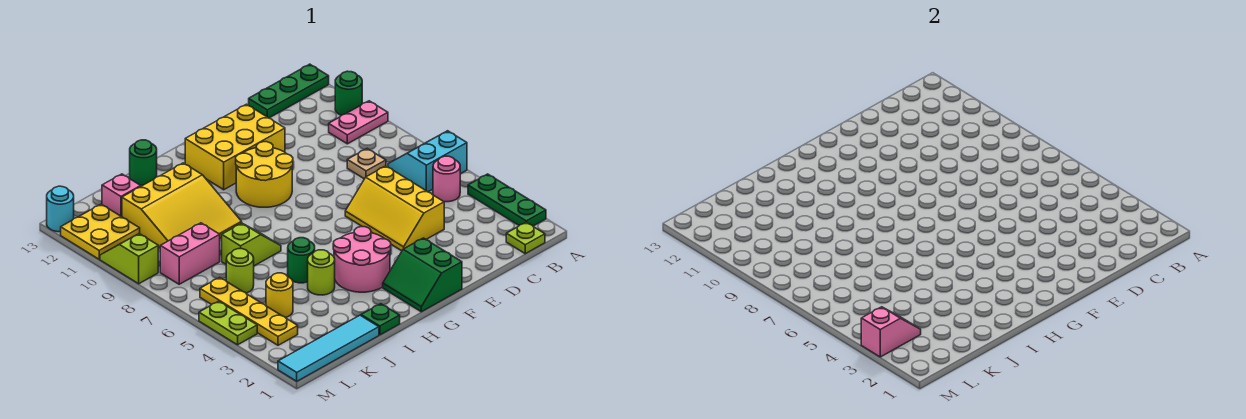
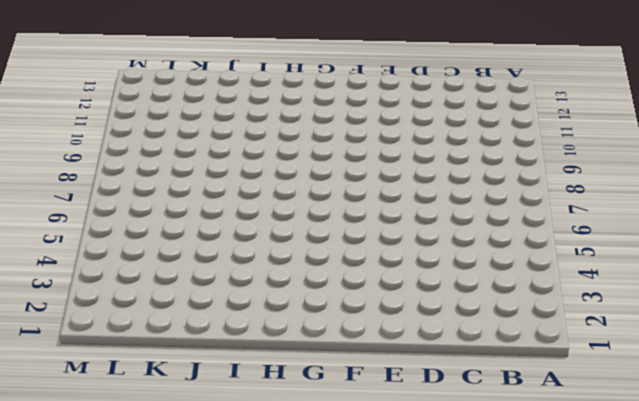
none -> green 1x3 plate [468,174,546,226]
none -> cyan 2x2 slope [388,131,467,192]
none -> pink 1x2 plate [329,101,388,144]
none -> green 1x1 round brick [335,71,362,116]

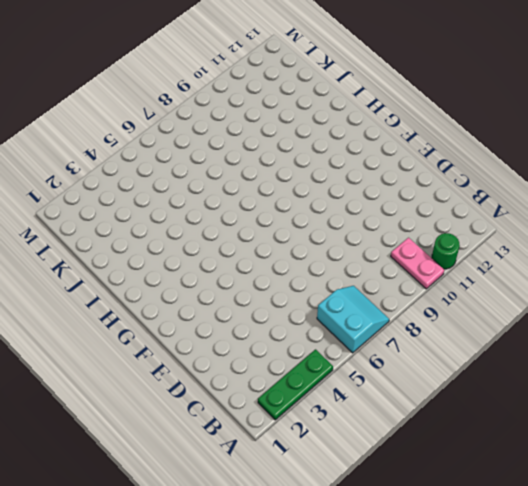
none -> green 1x3 plate [249,64,329,118]
none -> lime 1x1 plate [506,222,545,254]
none -> pink 1x1 round brick [433,156,460,202]
none -> tan 1x1 plate [347,149,386,179]

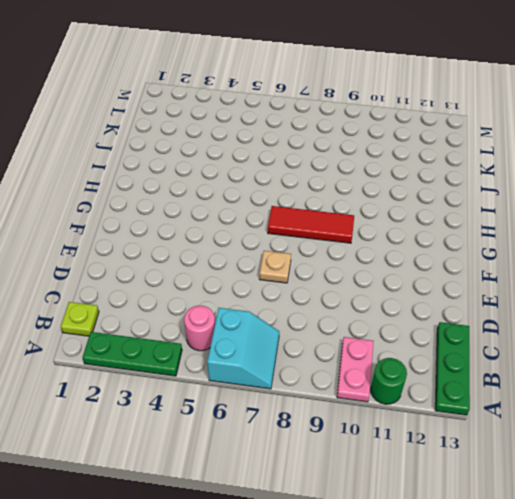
tan 1x1 plate [259,251,291,283] -> tan 1x1 plate moved to [347,149,386,179]
red 1x3 tile [268,206,354,243] -> yellow 2x2 round brick [236,142,293,207]
none -> yellow 2x3 slope [345,166,444,251]
none -> yellow 2x3 brick [185,104,285,190]
none -> green 2x2 slope [383,238,462,312]
none -> pink 2x2 round brick [333,227,391,292]

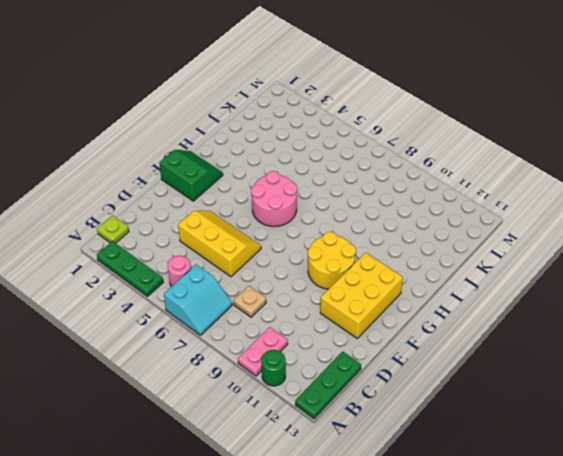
pink 2x2 round brick [251,171,297,227] -> pink 2x2 round brick moved to [333,227,391,292]
none -> green 1x1 plate [361,304,400,335]
none -> lime 1x1 round brick [308,250,335,295]
none -> green 1x1 round brick [288,238,315,283]
none -> lime 1x2 slope [222,223,281,266]

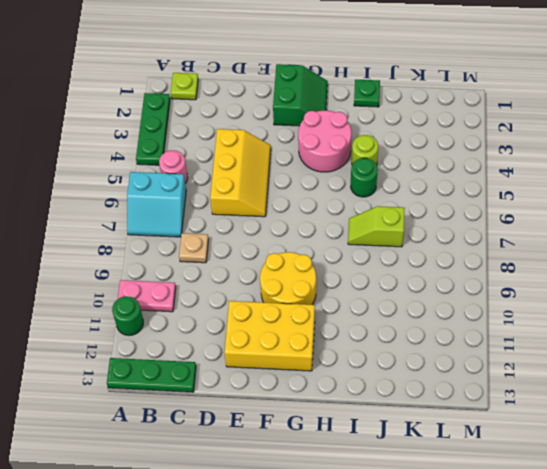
none -> yellow 3x3 slope [122,163,242,248]
none -> green 1x1 round brick [130,140,157,185]
none -> cyan 1x4 tile [278,315,379,381]
none -> yellow 1x1 round brick [266,273,293,318]

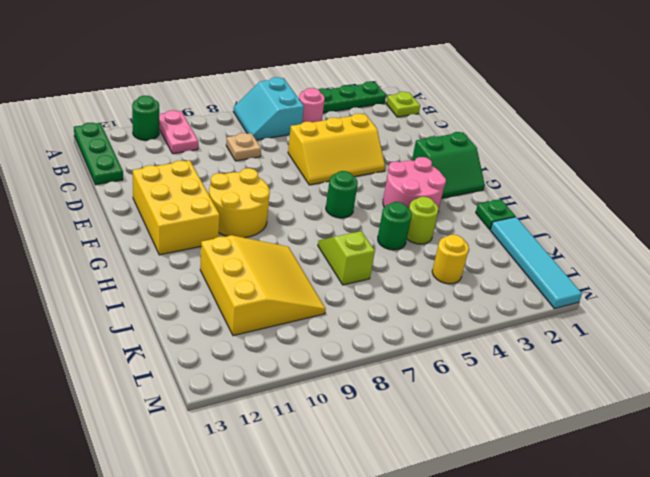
green 1x1 round brick [326,171,358,218] -> green 1x1 round brick moved to [130,140,157,185]
none -> lime 1x1 round brick [226,249,254,293]
none -> pink 1x2 brick [160,223,220,284]
none -> pink 1x1 brick [102,174,141,217]
none -> yellow 1x4 plate [200,277,298,345]

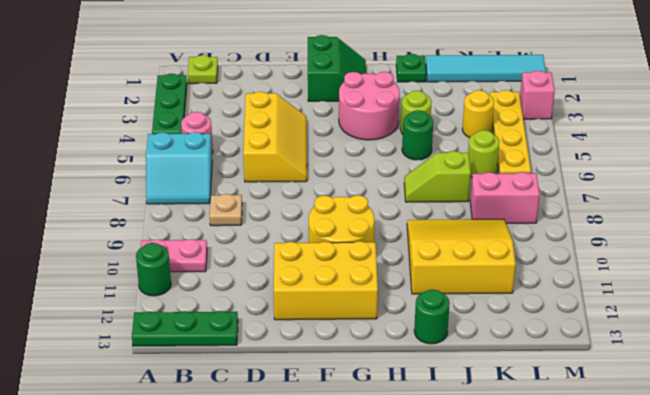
pink 1x1 brick [520,71,555,119] -> pink 1x1 brick moved to [102,174,141,217]
none -> yellow 2x2 plate [61,204,140,259]
none -> lime 1x2 plate [199,301,257,345]
none -> lime 1x2 slope [100,234,158,284]
none -> cyan 1x1 round brick [47,186,74,232]

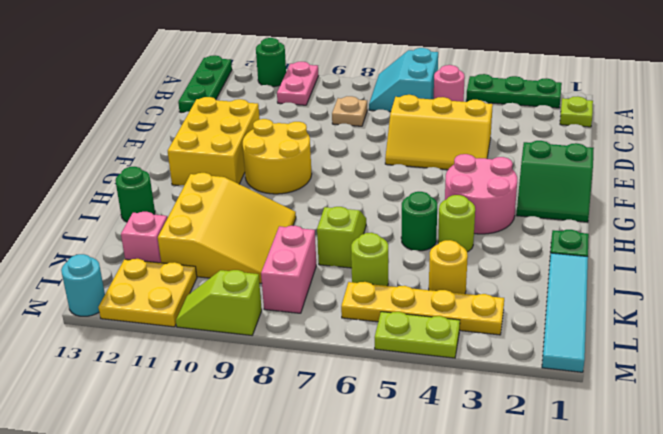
none -> pink 1x2 slope [861,307,921,357]

